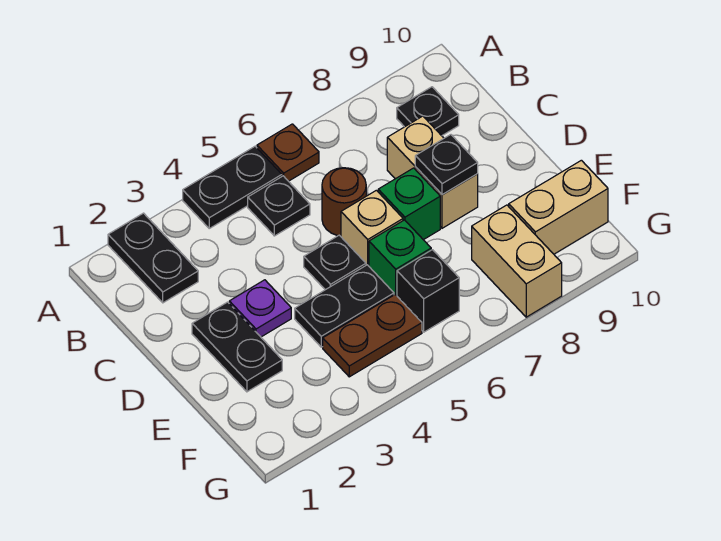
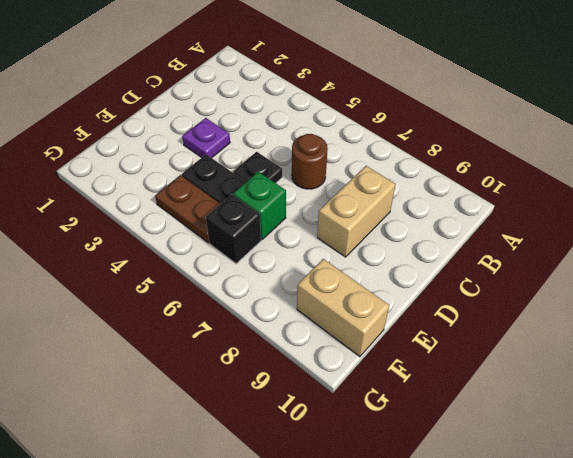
none -> black 1x2 plate [108,213,198,303]
none -> black 1x2 plate [183,146,282,228]
none -> brown 1x1 plate [257,124,319,181]

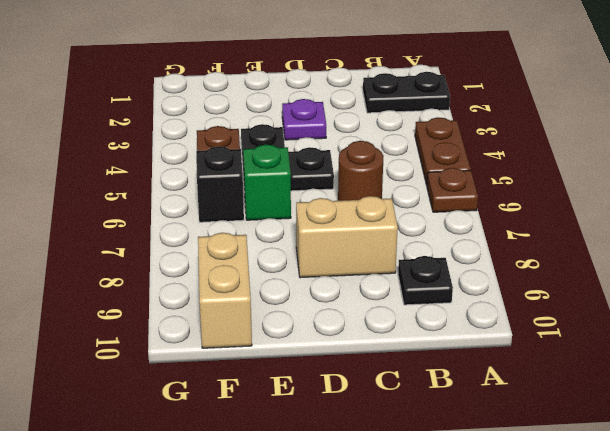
brown 1x2 plate [415,118,471,185] -> black 1x2 plate [183,146,282,228]
none -> black 1x1 plate [248,176,310,236]
none -> black 1x2 plate [192,302,282,392]
none -> tan 1x1 brick [341,190,403,266]

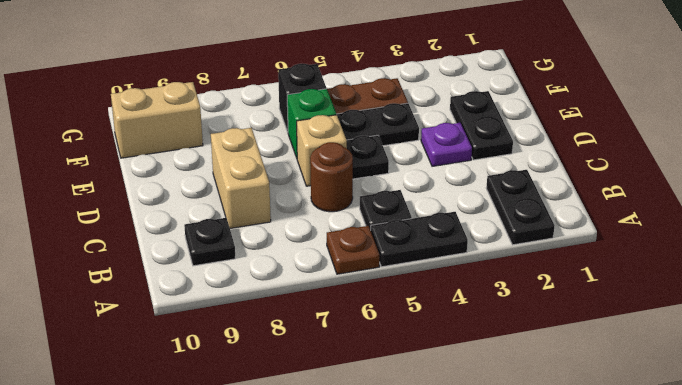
none -> green 1x1 brick [378,168,440,240]
none -> tan 1x2 brick [472,205,562,317]
none -> black 1x1 plate [415,135,478,195]

